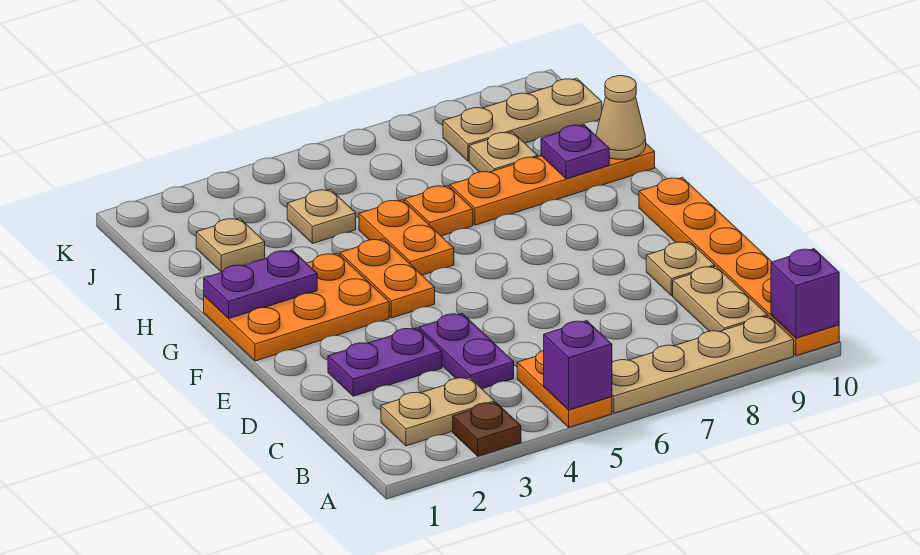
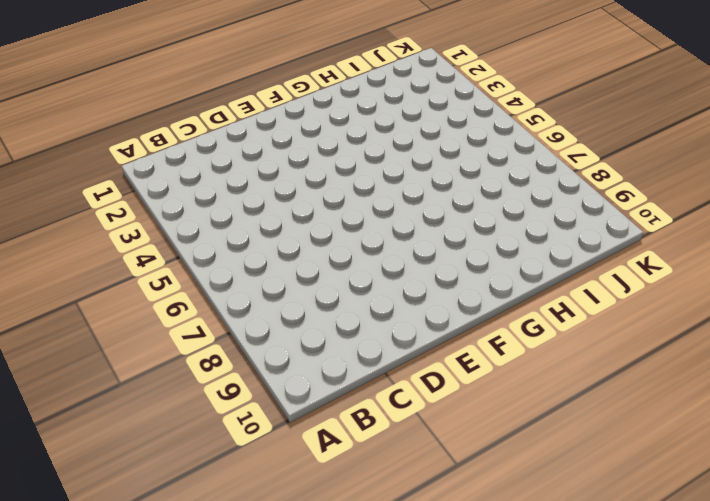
none -> brown 1x1 plate [453,402,521,456]
none -> orange 1x2 plate [517,350,612,427]
none -> tan 1x4 plate [612,316,794,413]

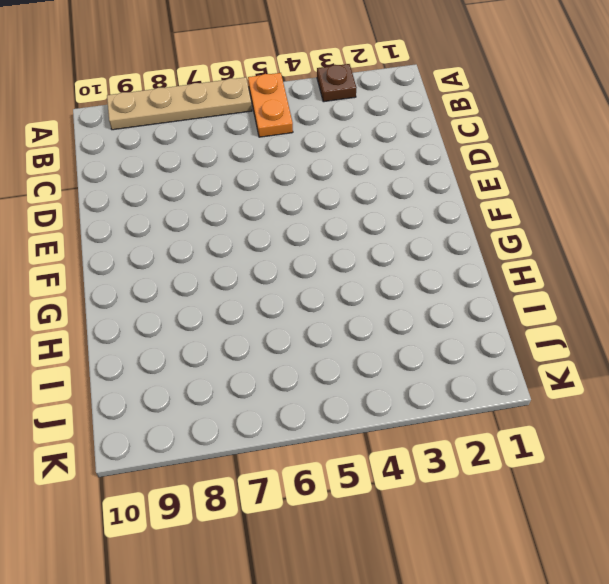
none -> orange 1x6 plate [639,177,839,356]
none -> tan 1x2 plate [381,377,495,446]
none -> tan 1x2 plate [673,266,767,331]

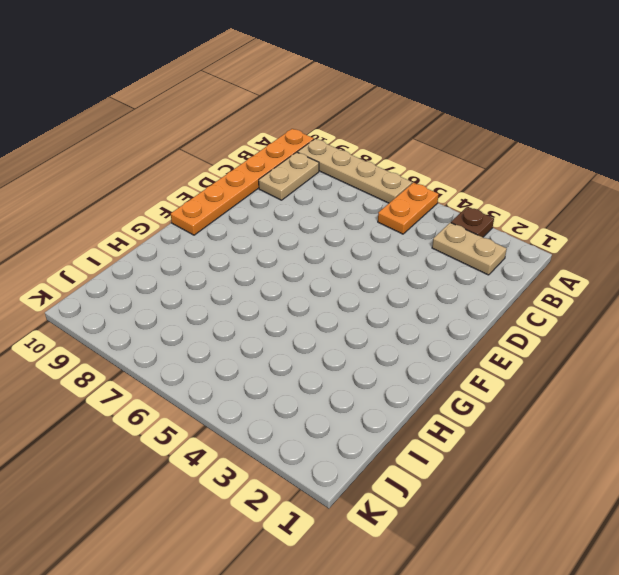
none -> purple 1x2 plate [419,313,514,389]
none -> purple 1x2 plate [328,328,442,396]
none -> tan 1x1 plate [646,242,715,296]

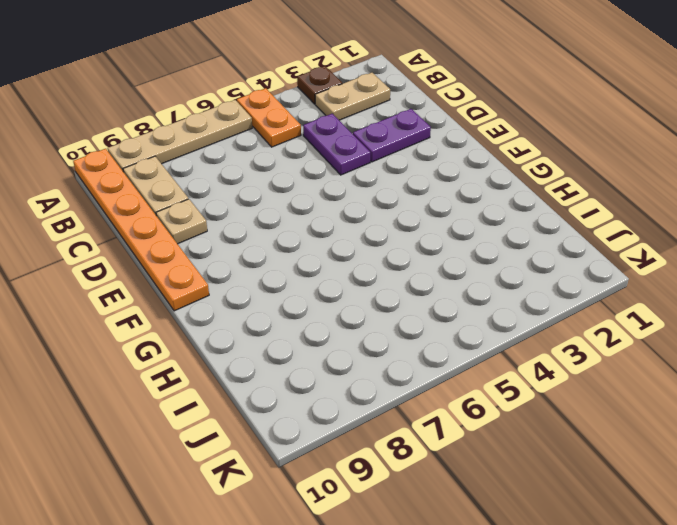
none -> orange 2x3 plate [204,253,389,361]
none -> orange 1x2 plate [340,239,435,318]
none -> orange 1x2 plate [359,200,454,275]

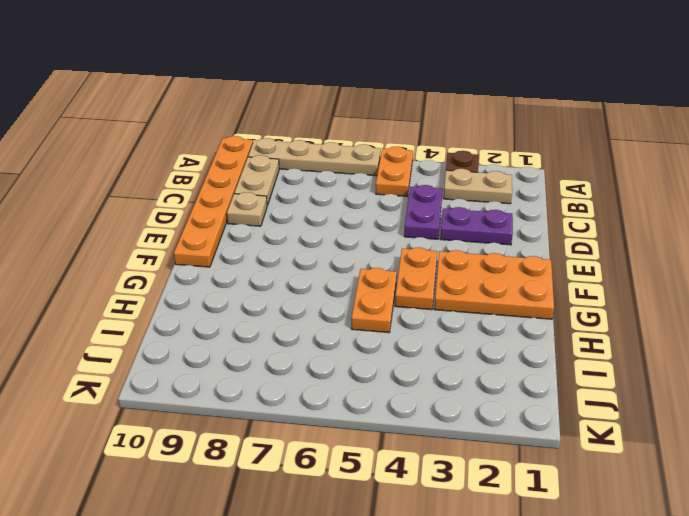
none -> orange 1x1 plate [405,185,473,236]
none -> orange 1x4 plate [450,144,655,225]
none -> tan 1x1 plate [196,218,265,272]

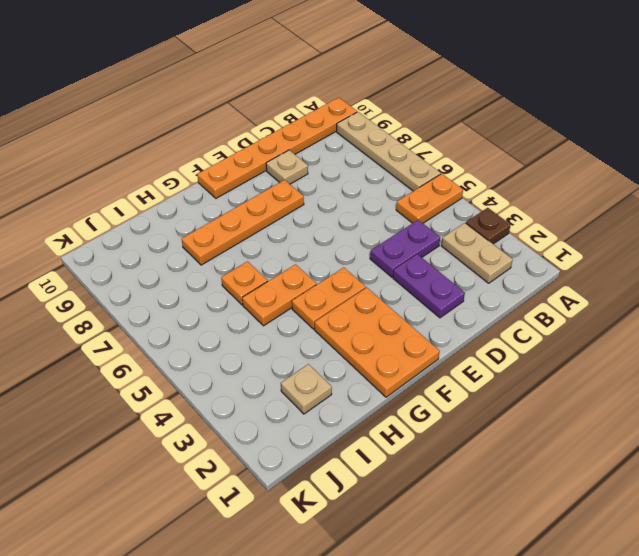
orange 1x4 plate [182,180,304,265] -> orange 1x4 plate turned to [450,144,655,225]
none -> tan 1x2 plate [673,266,767,331]
none -> tan 1x1 plate [287,189,356,244]
none -> tan 1x1 plate [469,132,538,172]

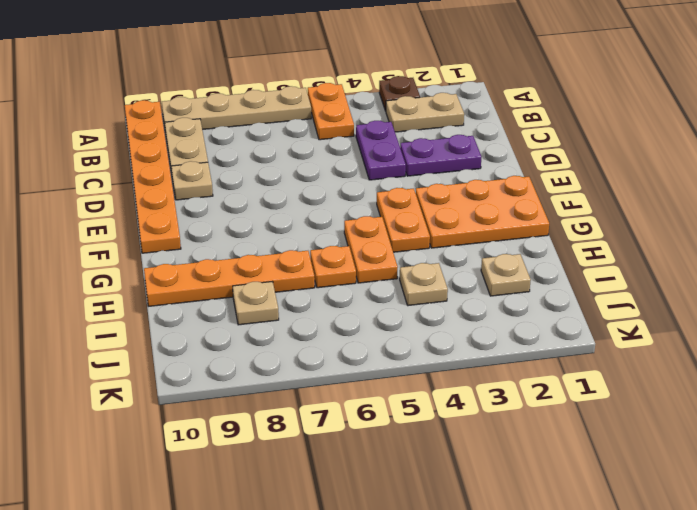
none -> tan 1x3 plate [443,78,602,161]
none -> purple 1x1 brick [544,321,612,410]
none -> purple 1x1 brick [771,249,839,338]

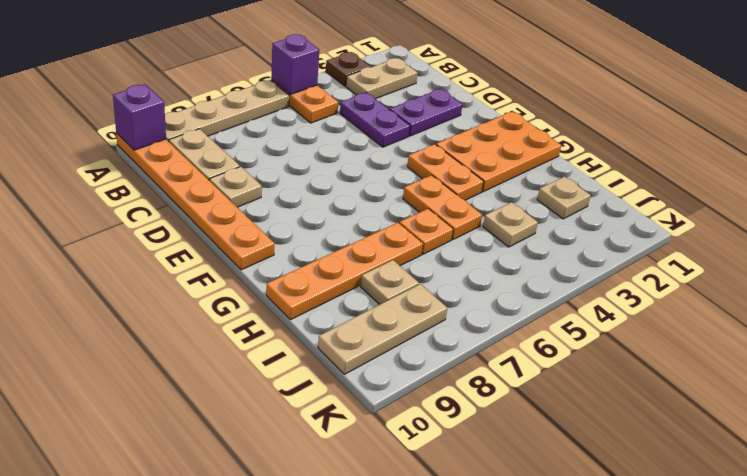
none -> purple 1x2 plate [204,250,317,319]
none -> purple 1x1 plate [541,125,609,179]
none -> tan 1x1 cone [596,76,646,159]

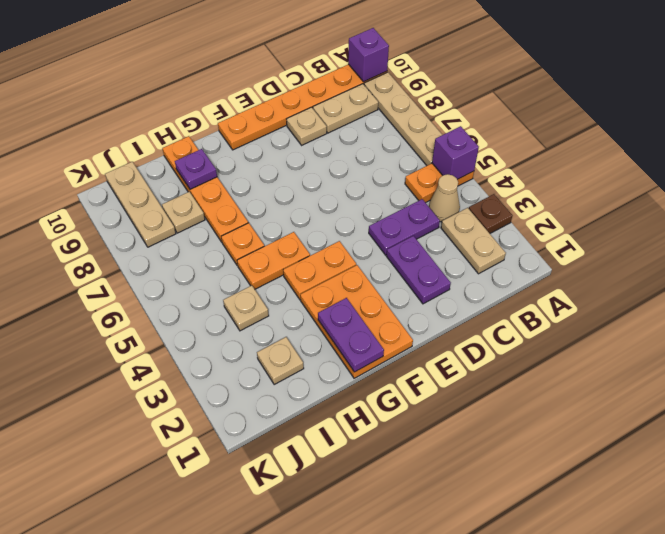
tan 1x1 cone [429,174,460,222] -> tan 1x1 cone moved to [596,76,646,159]

